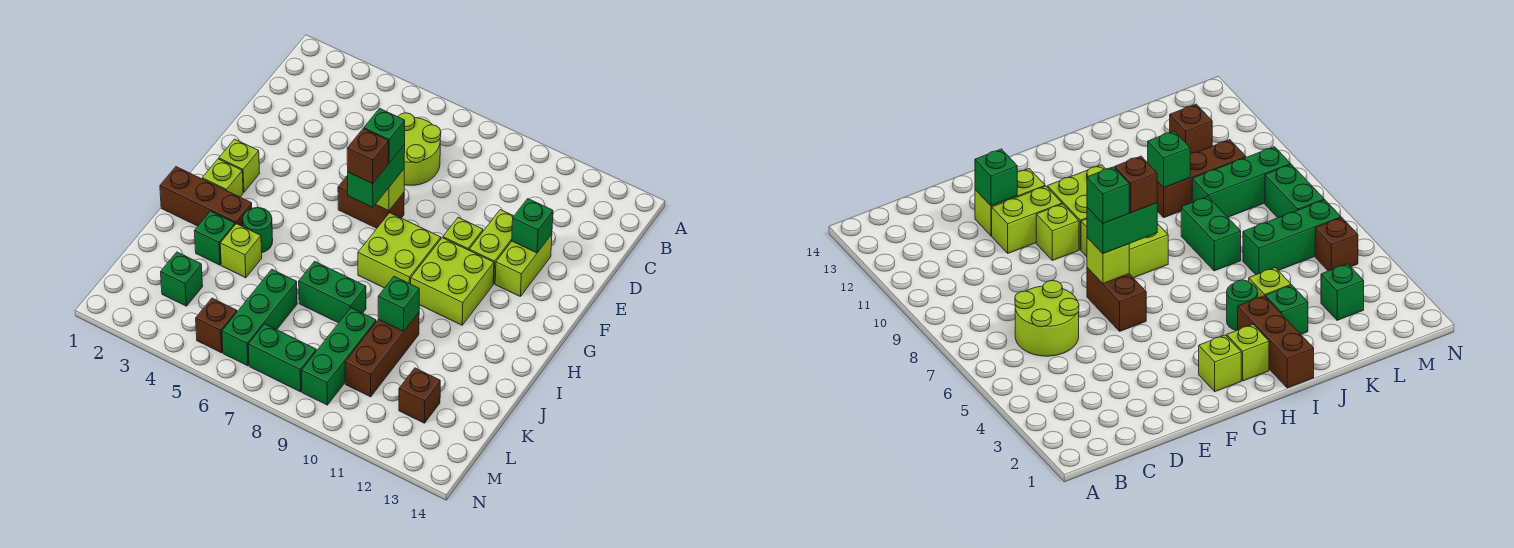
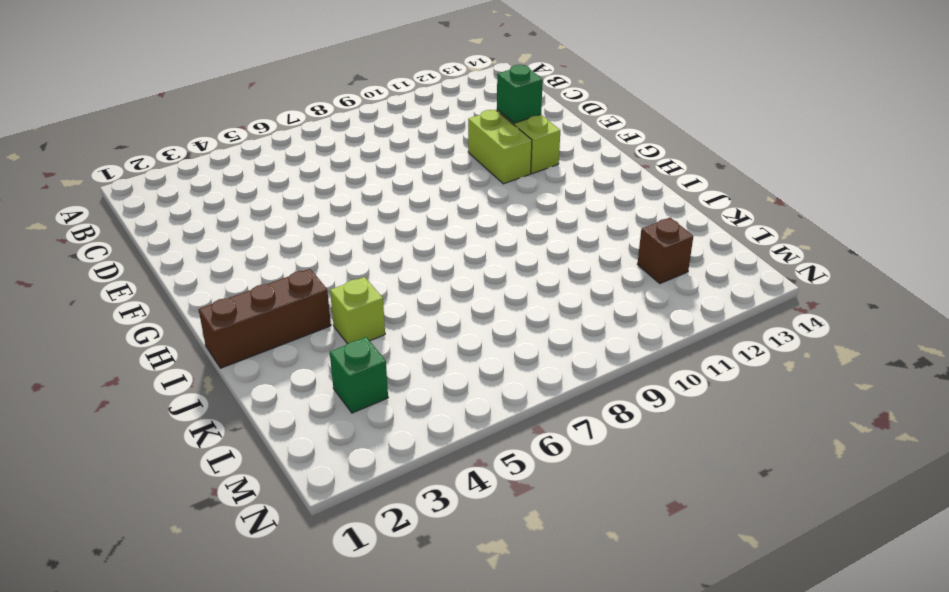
none -> lime 2x2 round brick [398,113,441,185]
none -> brown 1x2 brick [338,175,404,228]
none -> lime 1x1 brick [443,218,483,250]

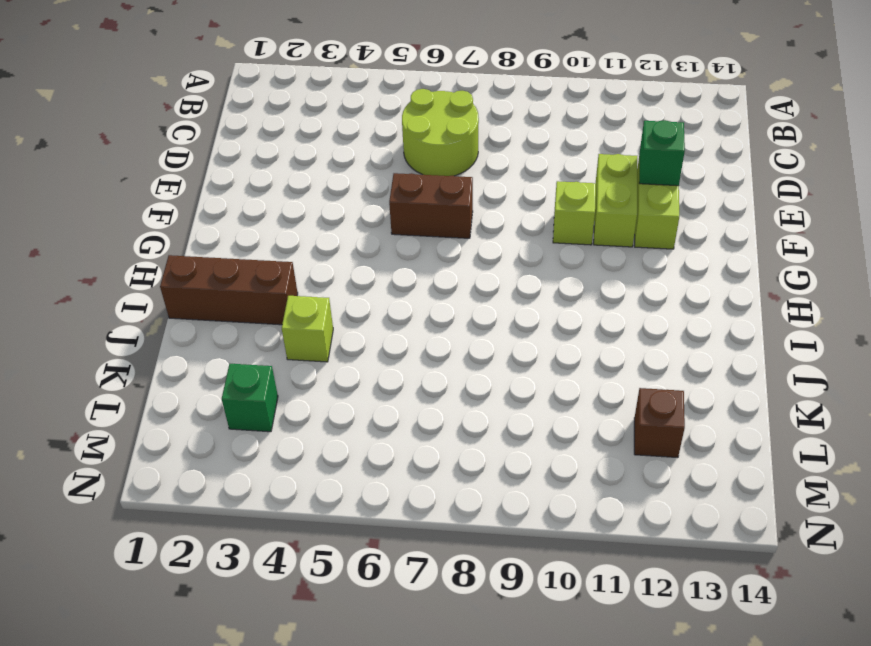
none -> lime 1x1 brick [219,139,260,192]
none -> lime 2x2 brick [358,213,441,288]
none -> lime 2x2 brick [411,238,494,325]

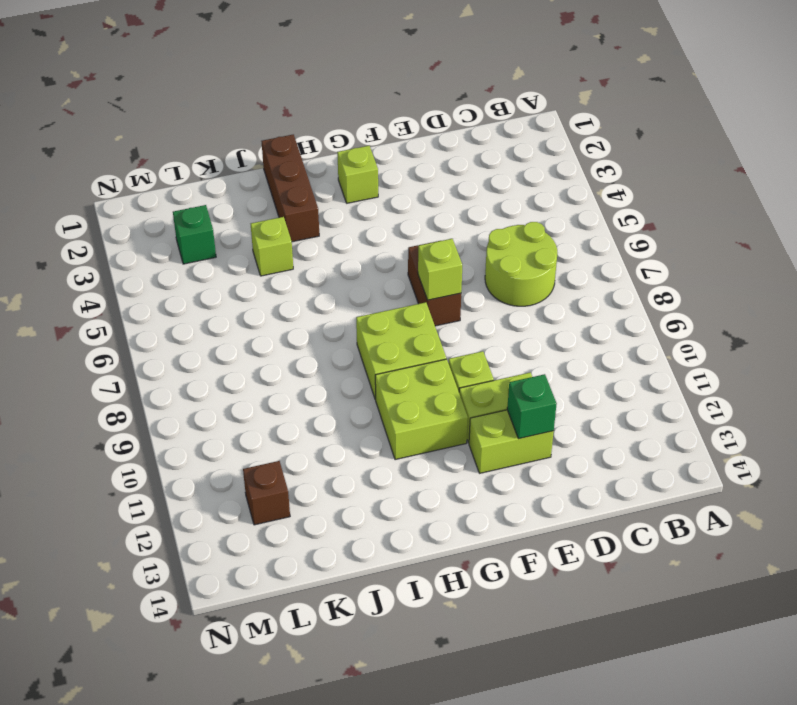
none -> lime 1x1 brick [202,159,243,197]
none -> green 1x1 round brick [243,208,273,253]
none -> green 1x1 brick [194,211,235,265]

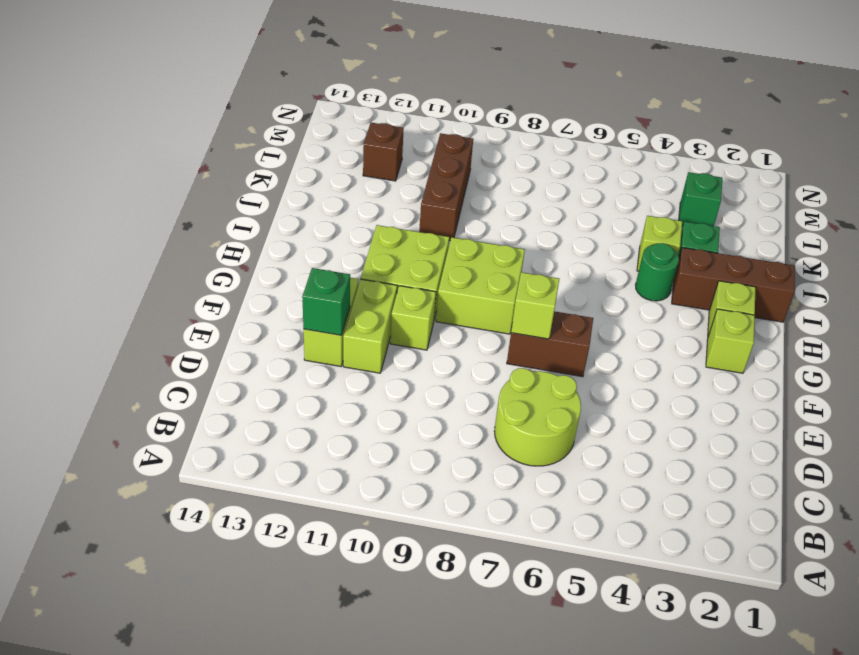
none -> green 1x2 brick [299,261,366,323]
none -> green 1x3 brick [222,270,297,366]
none -> green 1x3 brick [302,308,376,405]

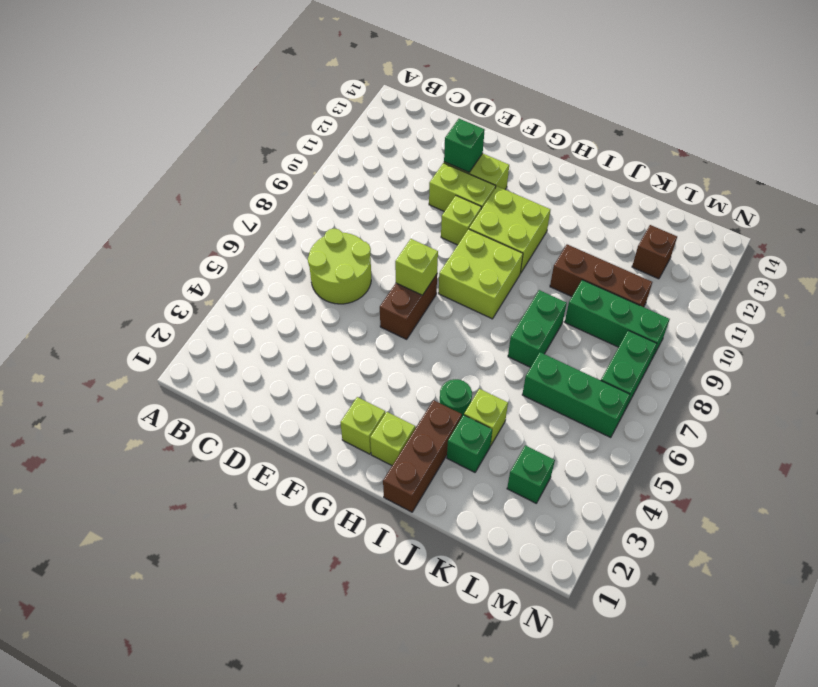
none -> brown 1x1 brick [196,298,237,353]
none -> green 1x1 brick [378,276,419,331]
none -> green 1x2 brick [348,145,405,207]

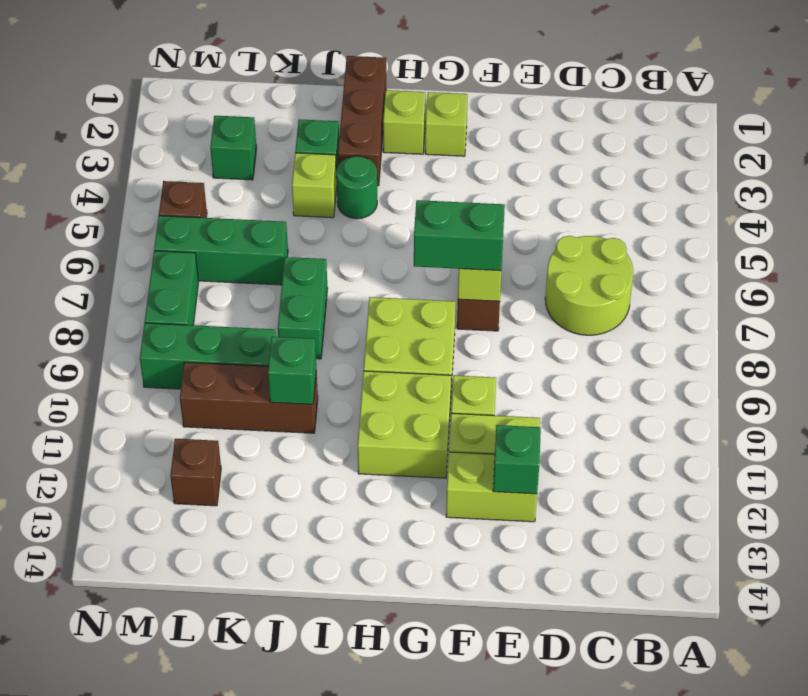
none -> green 1x1 brick [364,109,405,163]
none -> brown 1x1 brick [347,129,388,184]

